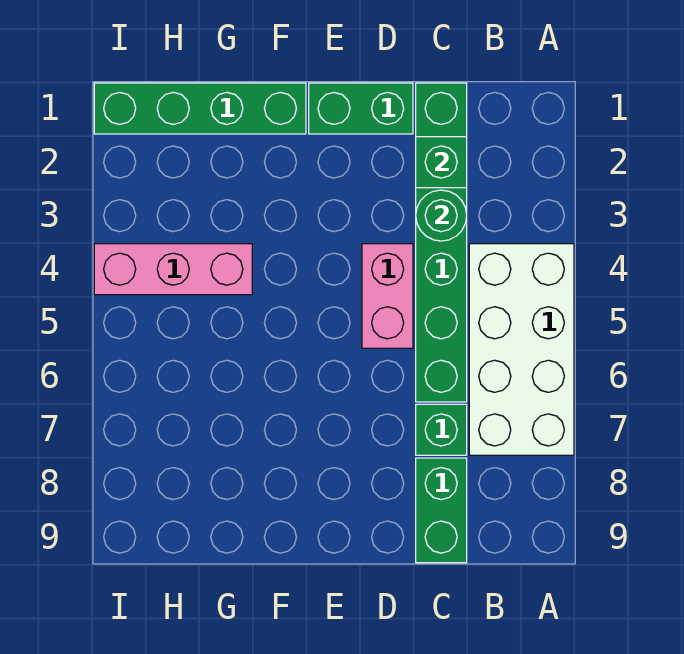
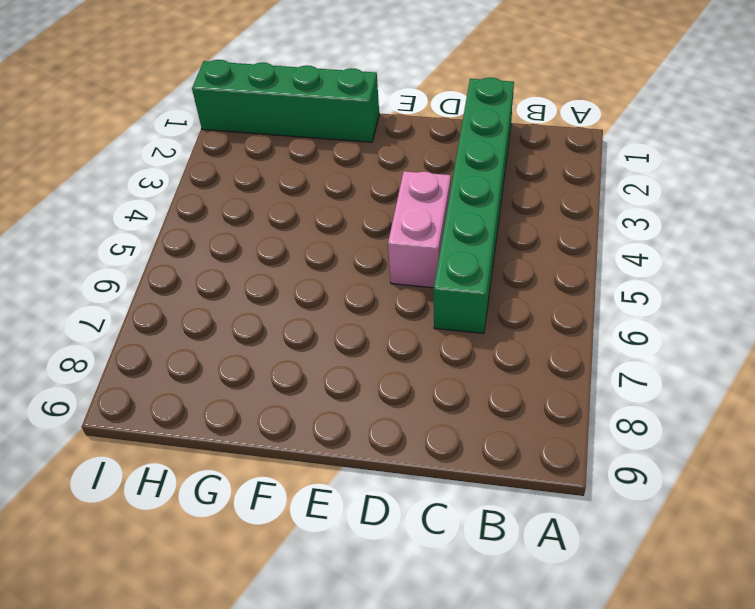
none -> white 2x4 brick [469,244,574,455]
none -> green 1x1 brick [416,404,467,455]

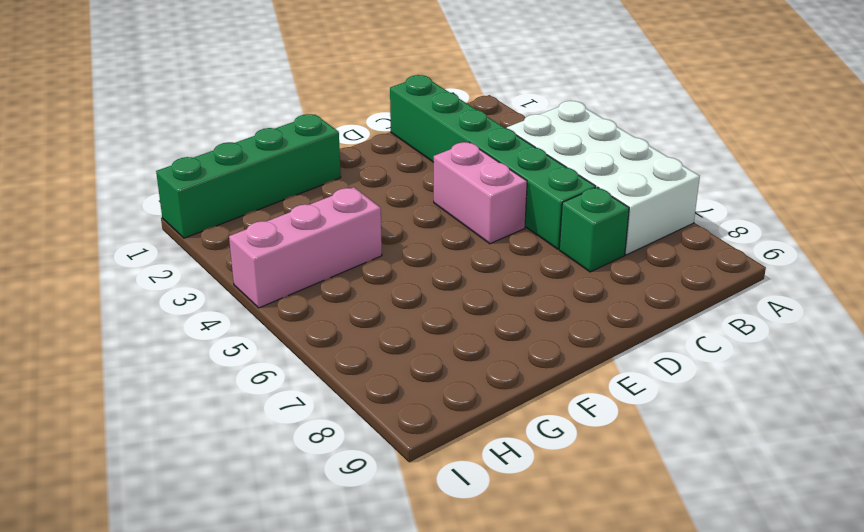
none -> green 1x2 brick [416,458,467,563]
none -> green 1x2 brick [309,83,413,134]

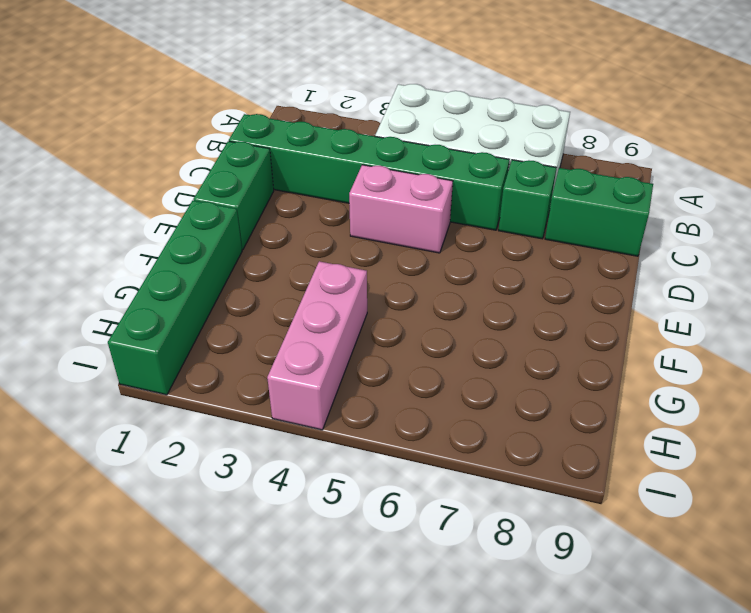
none -> green 1x1 brick [416,137,467,188]
none -> green 1x1 round brick [416,190,467,241]

